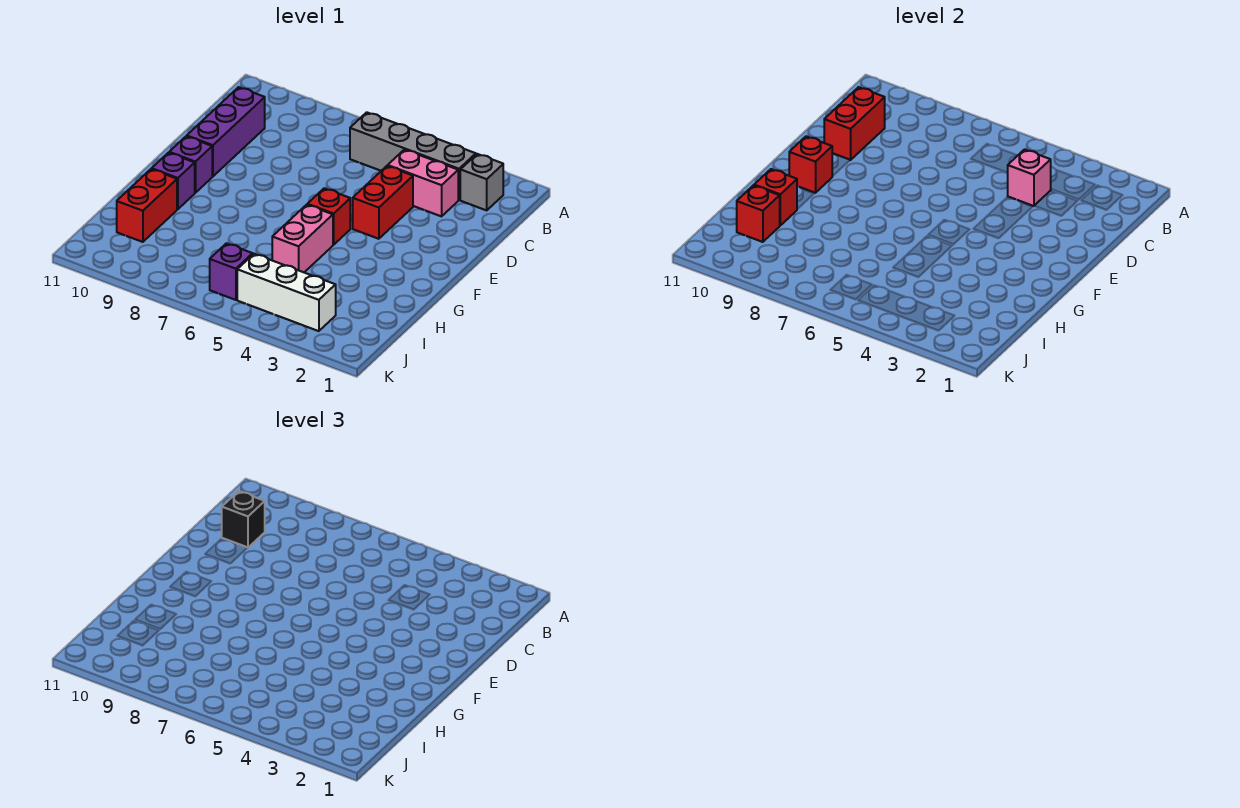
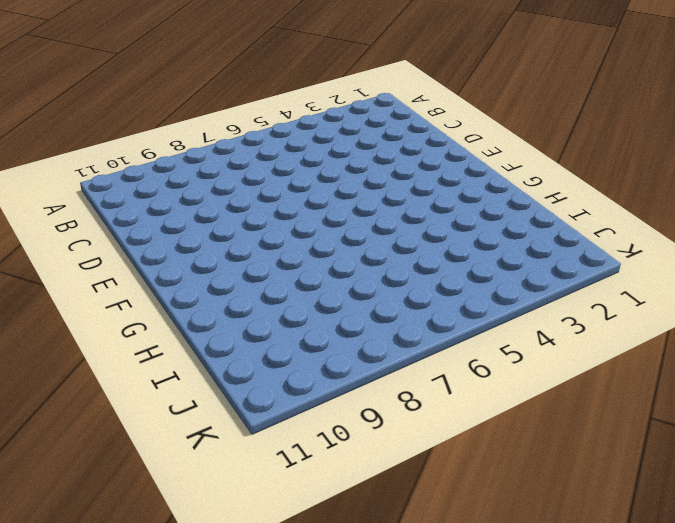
none -> grey 1x1 brick [460,154,503,210]
none -> grey 1x4 brick [350,112,476,200]
none -> pink 1x2 brick [388,150,458,216]

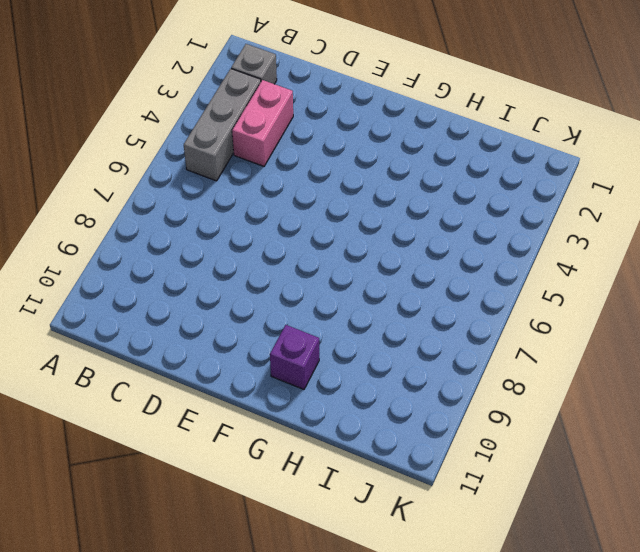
grey 1x3 brick [184,69,261,181] -> grey 1x4 brick [350,112,476,200]
none -> purple 1x3 brick [187,87,265,176]
none -> red 1x2 brick [353,166,413,239]
none -> red 1x1 brick [307,188,350,245]

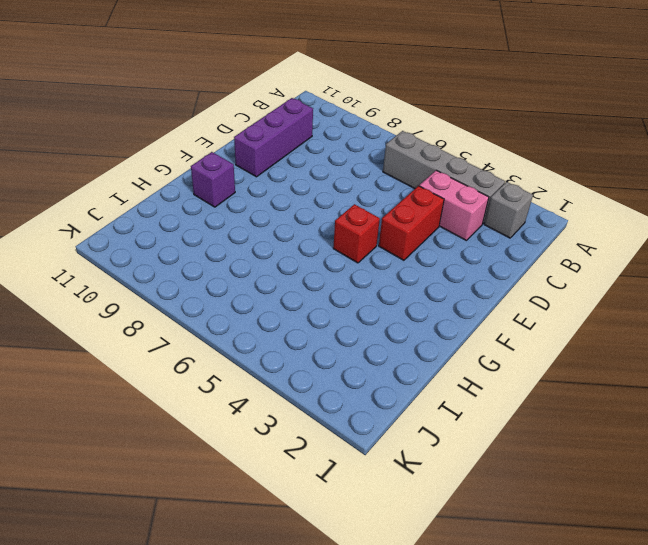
none -> purple 1x1 brick [169,136,212,193]
none -> pink 1x2 brick [272,205,333,272]
none -> red 1x2 brick [117,169,177,242]

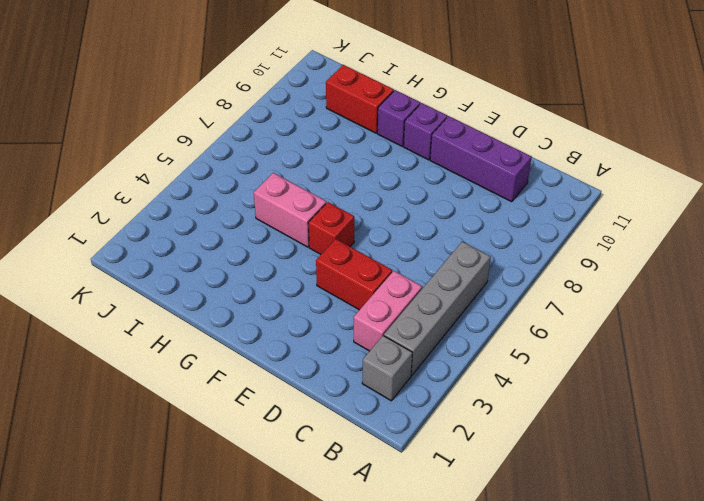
none -> white 1x3 brick [237,254,336,331]
none -> purple 1x1 brick [210,243,253,300]
none -> pink 1x1 brick [1008,150,1051,206]

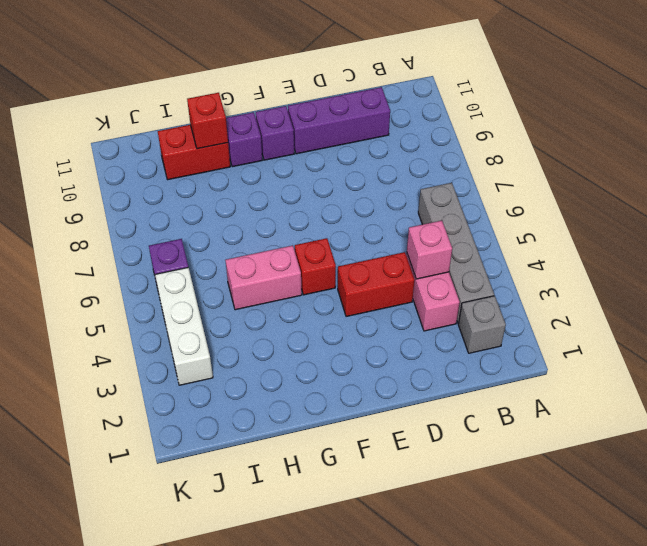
none -> red 1x2 brick [824,87,885,160]
none -> red 1x1 brick [789,136,833,193]
none -> red 1x1 brick [737,185,780,242]

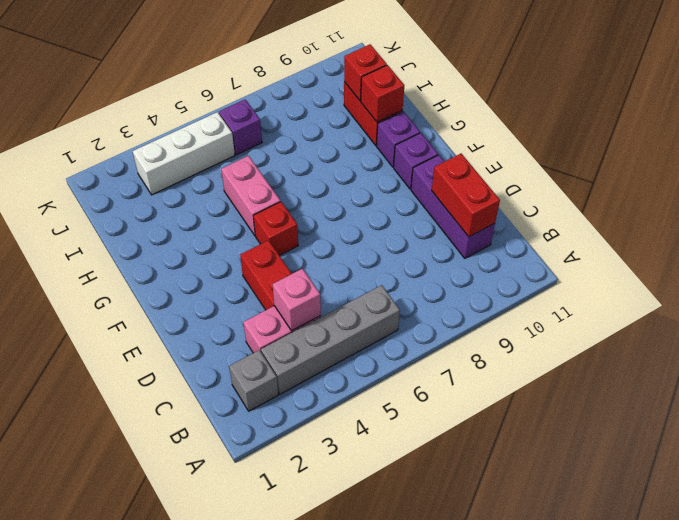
none -> red 1x1 brick [789,136,833,193]
none -> black 1x1 brick [222,491,265,548]

